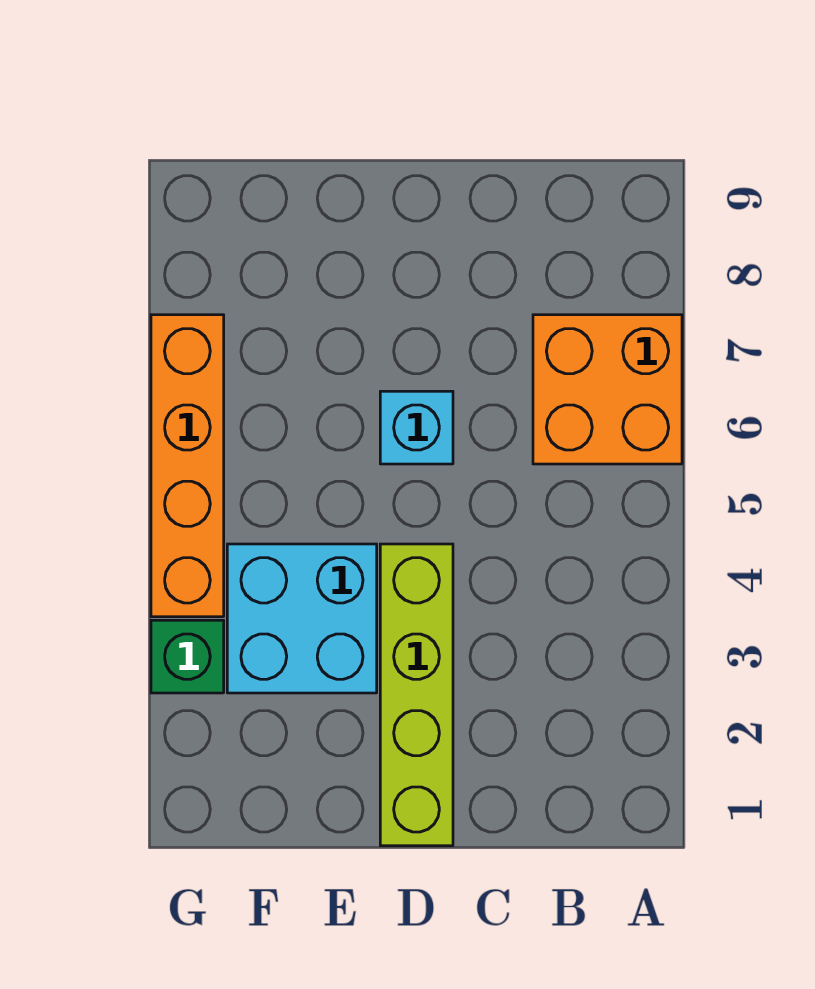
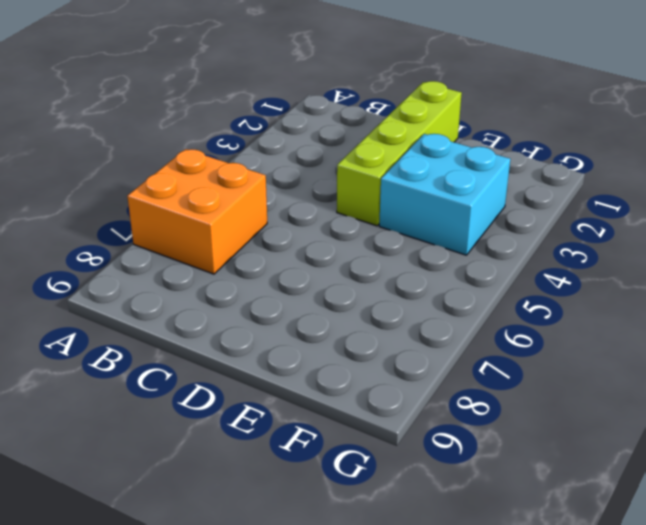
none -> cyan 1x1 brick [380,391,453,464]
none -> green 1x1 brick [151,620,224,693]

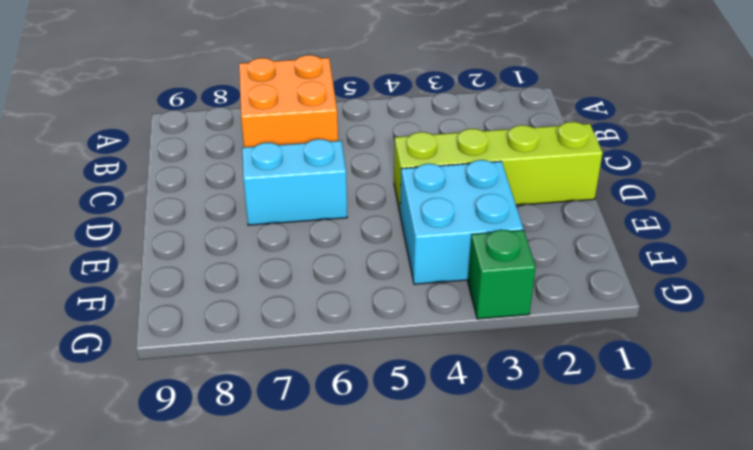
cyan 1x2 brick [242,139,347,225] -> cyan 1x1 brick [380,391,453,464]
none -> orange 1x4 brick [151,315,224,617]

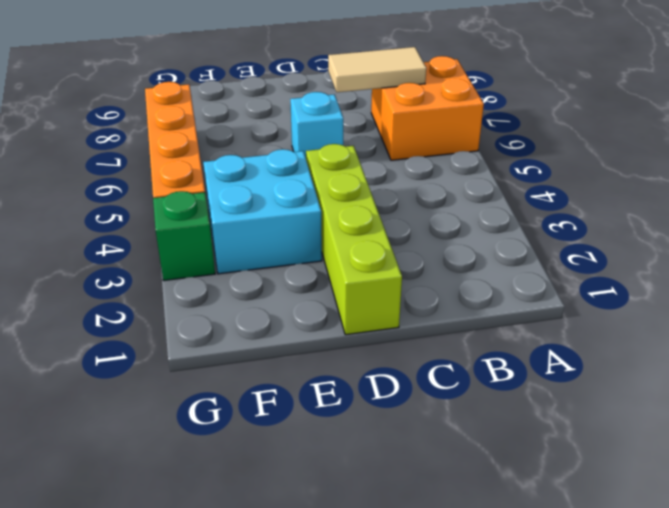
tan 1x2 tile [328,47,426,92] -> none

